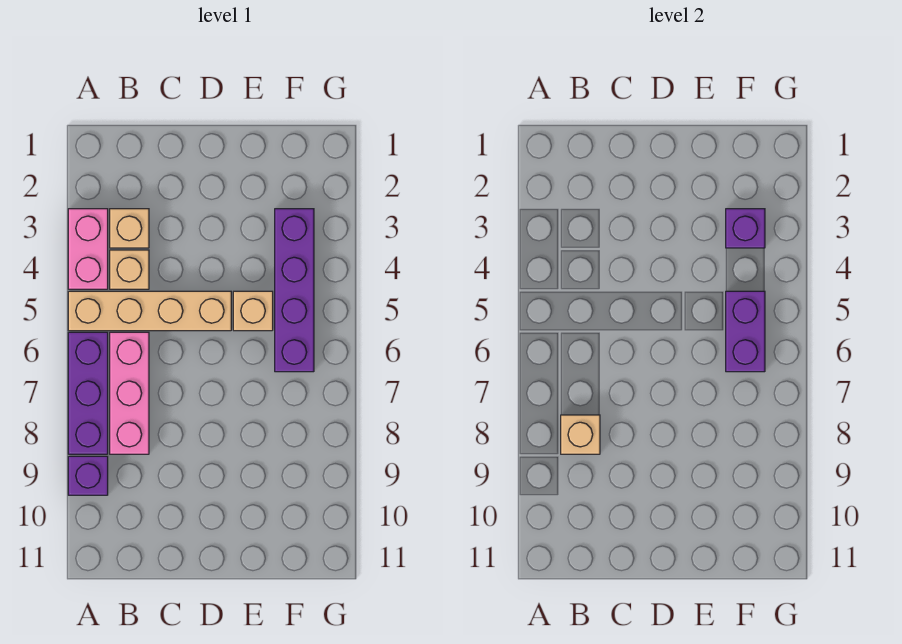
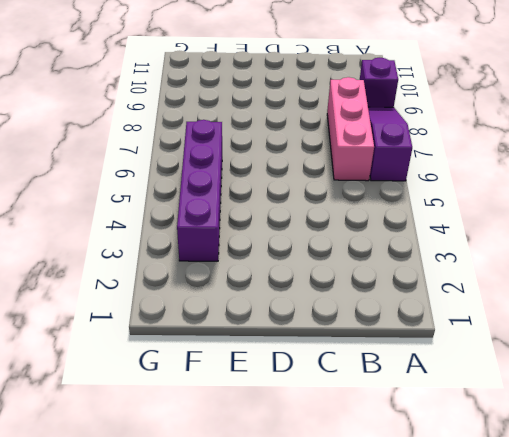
purple 1x3 slope [368,107,412,181] -> purple 1x3 brick [68,332,108,454]
none -> pink 1x2 brick [68,209,108,289]
none -> tan 1x4 brick [68,291,231,331]
none -> tan 1x1 brick [110,209,149,248]

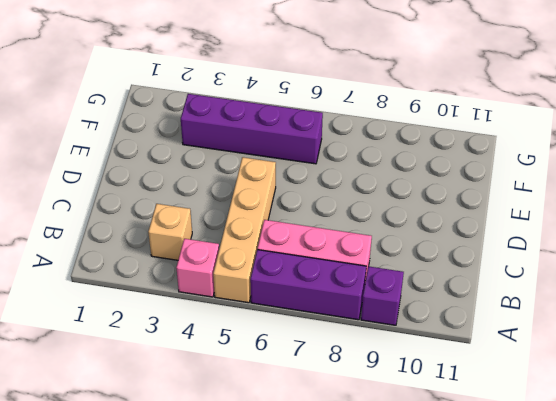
pink 1x1 brick [176,239,219,297] -> pink 1x2 brick [68,209,108,289]
none -> tan 1x1 brick [110,250,149,289]
none -> tan 1x1 brick [233,291,273,331]
none -> tan 1x1 brick [561,415,600,454]

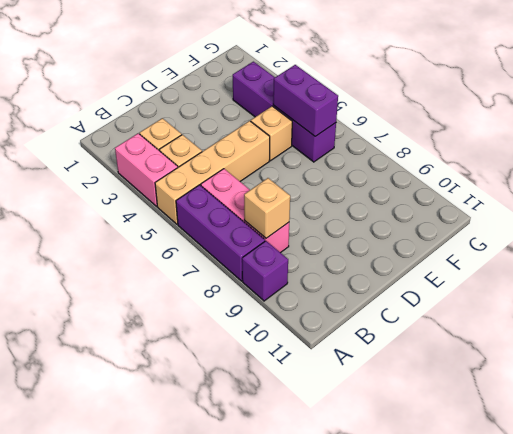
none -> purple 1x1 brick [726,209,765,248]

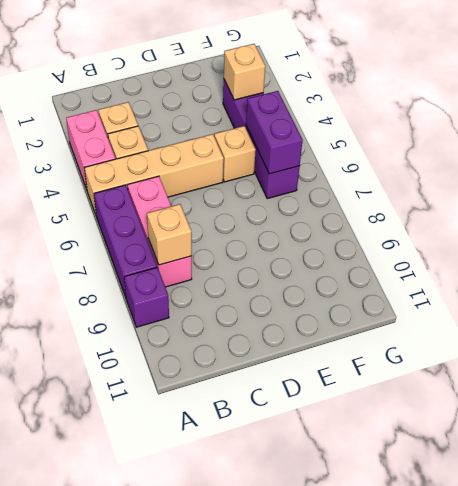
tan 1x1 brick [224,44,265,100] -> purple 1x1 brick [726,209,765,248]

